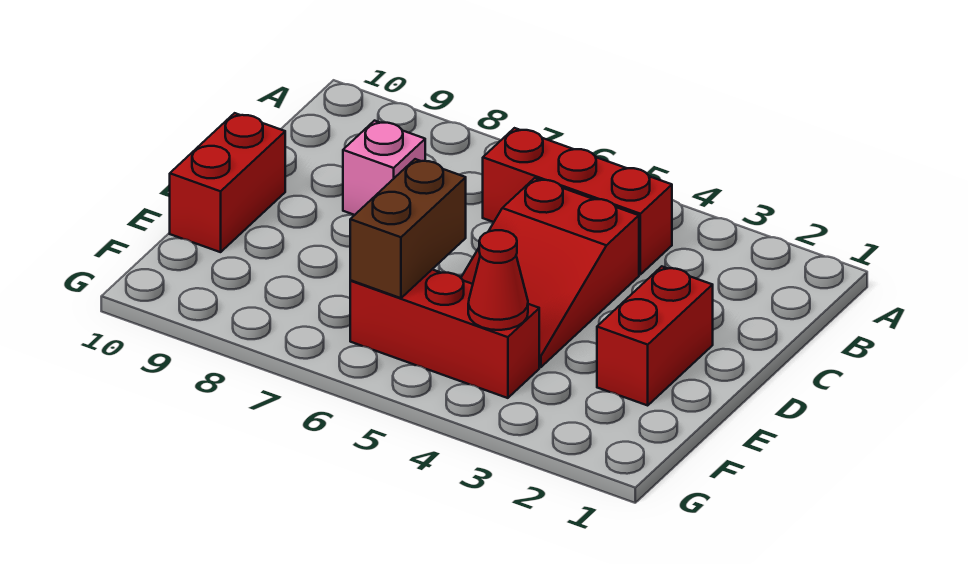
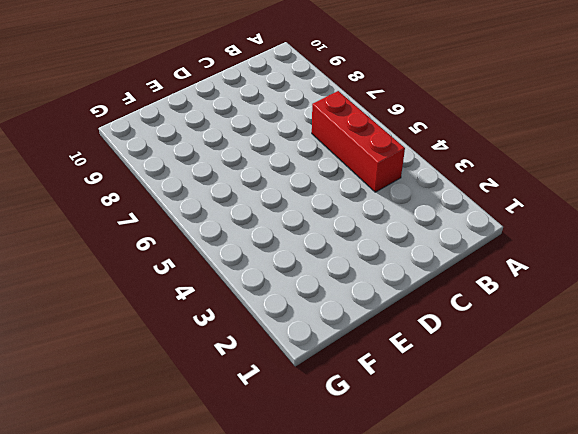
none -> red 2x3 slope [461,178,639,367]
none -> pink 1x1 brick [343,121,425,215]

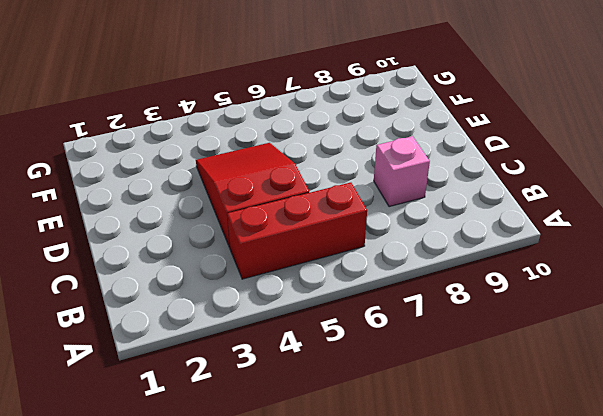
none -> red 1x2 brick [597,266,713,405]
none -> red 1x2 brick [170,113,285,252]

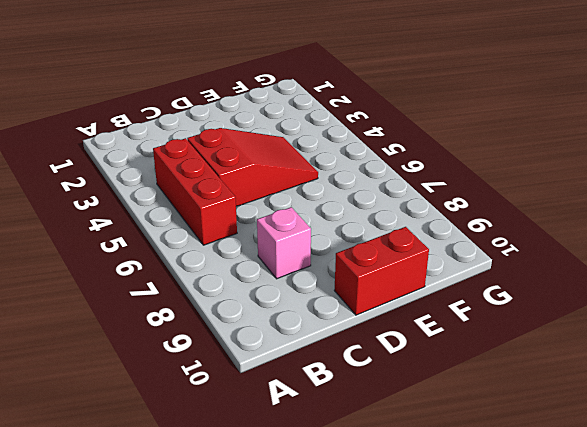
none -> red 1x2 brick [597,266,713,405]
none -> red 1x3 brick [350,270,539,398]

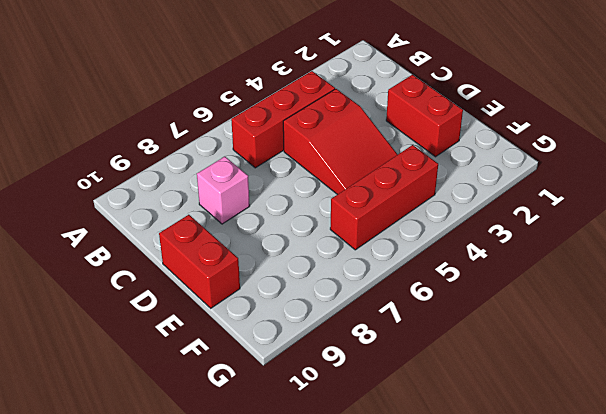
none -> brown 1x2 brick [350,159,466,298]
none -> red 1x1 cone [468,230,528,330]

